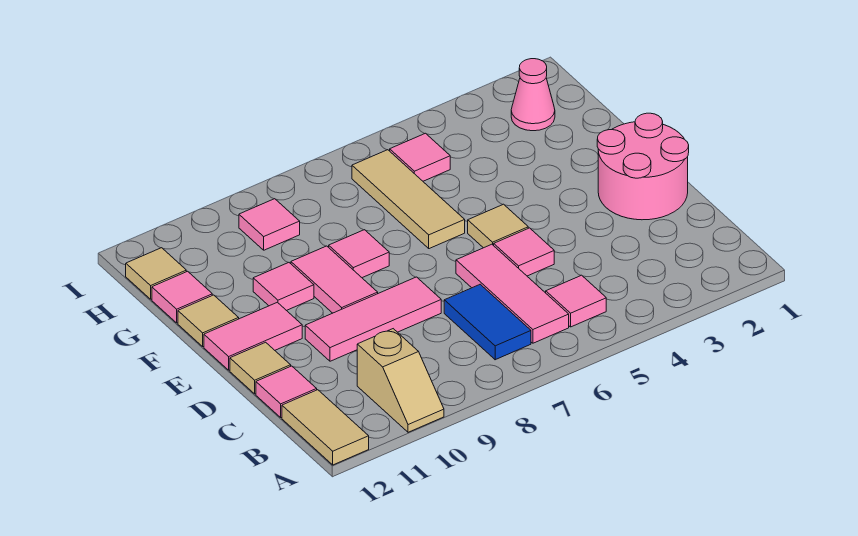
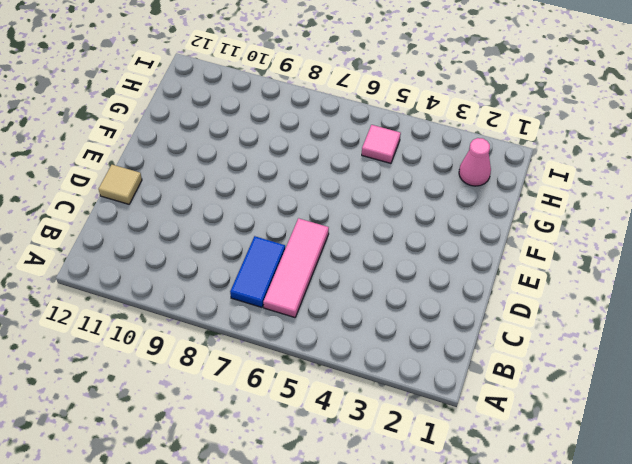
none -> tan 1x2 slope [357,329,444,432]
none -> tan 1x2 tile [282,390,369,465]
none -> pink 1x1 tile [546,275,606,327]

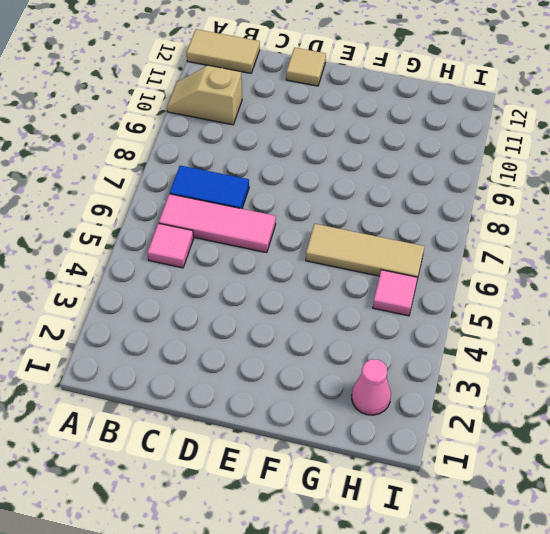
none -> pink 1x1 tile [256,366,317,418]
none -> pink 2x2 round brick [597,113,689,220]
none -> pink 1x1 tile [494,228,554,276]

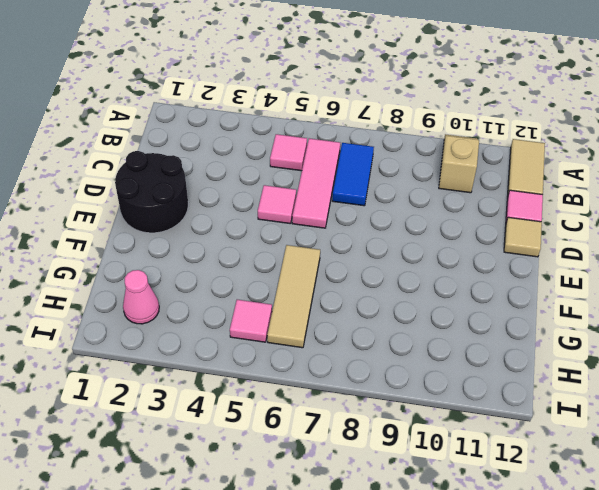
black 2x2 round brick [115,151,188,233] -> pink 2x2 round brick [597,113,689,220]
none -> pink 1x3 tile [305,277,441,361]
none -> tan 1x1 tile [468,204,528,248]
none -> pink 1x2 tile [291,246,378,313]

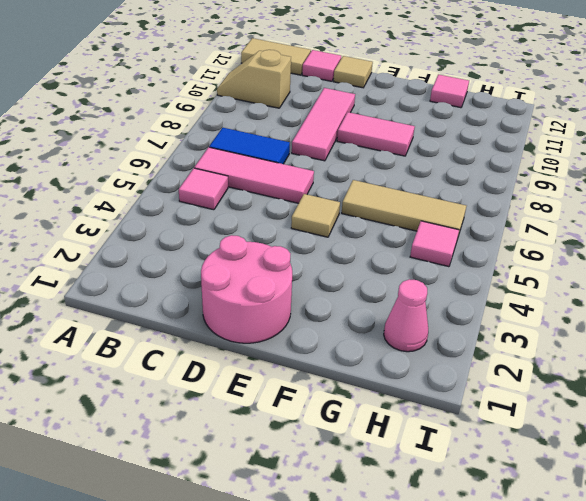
none -> pink 1x1 tile [494,228,554,276]
none -> pink 1x2 tile [204,302,302,370]
none -> pink 1x1 tile [329,230,389,278]

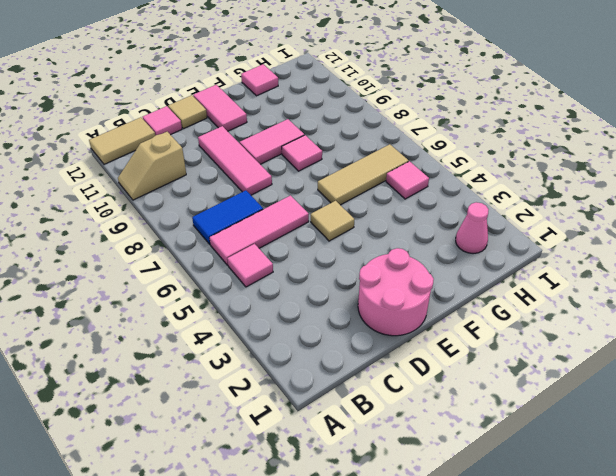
none -> pink 1x1 tile [494,228,554,276]
none -> pink 1x1 tile [253,263,314,311]
none -> tan 1x1 tile [178,295,239,346]

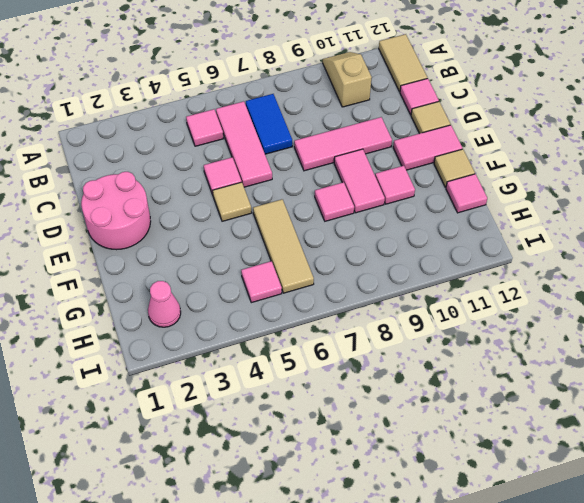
none -> pink 1x1 tile [239,199,300,250]
none -> tan 1x1 tile [126,248,187,299]

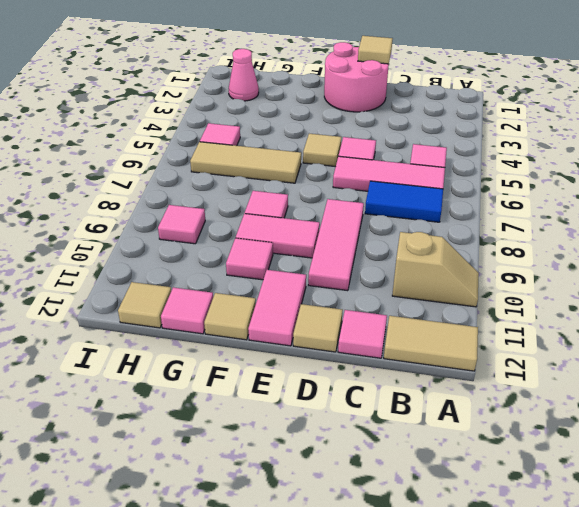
tan 1x1 tile [358,36,393,64] -> none

